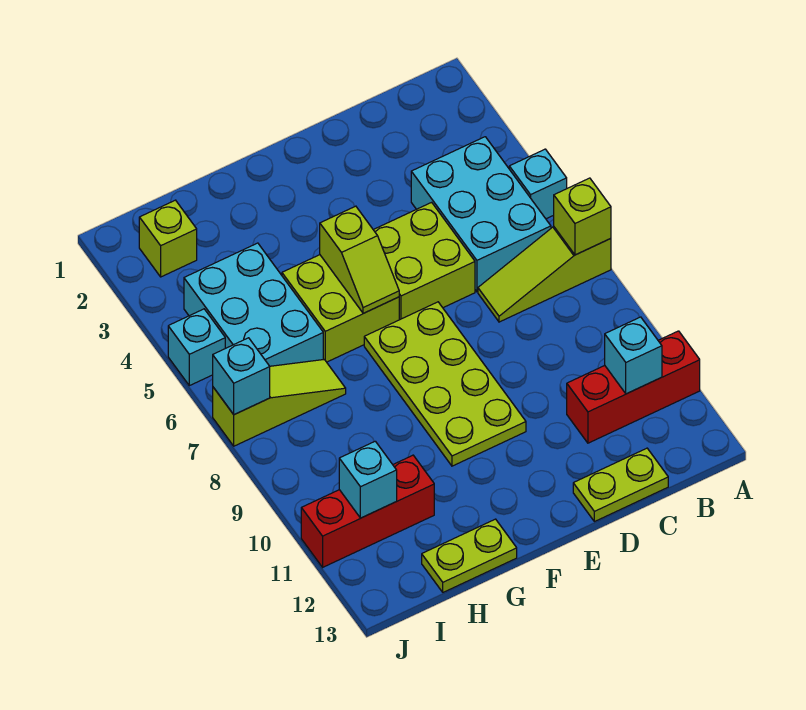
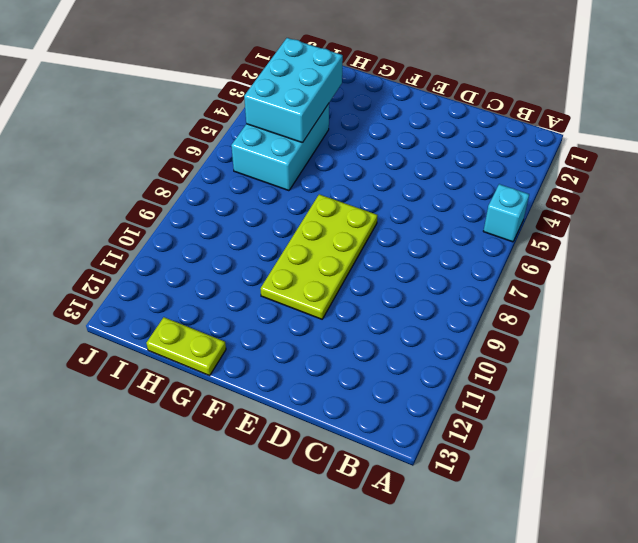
cyan 2x3 brick [244,38,343,143] -> cyan 2x3 brick moved to [411,137,551,292]
none -> lime 1x3 slope [478,227,611,322]
none -> red 1x3 brick [567,331,700,443]
none -> lime 1x2 plate [573,448,668,522]

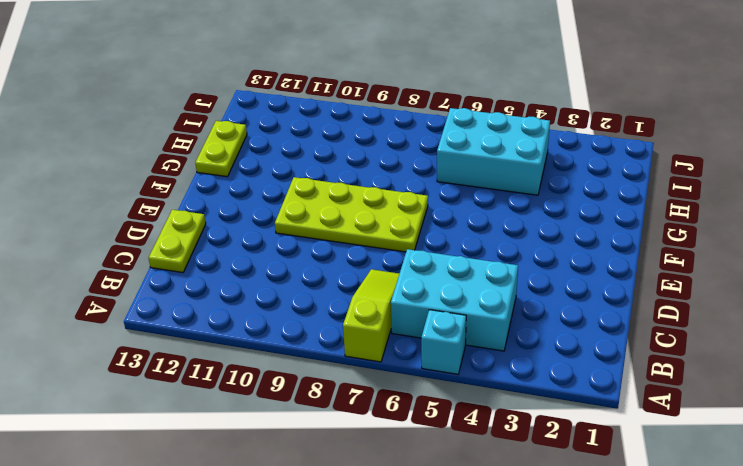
none -> red 1x3 brick [567,331,700,443]
none -> lime 2x2 brick [374,202,475,320]
none -> lime 2x2 brick [282,255,399,362]

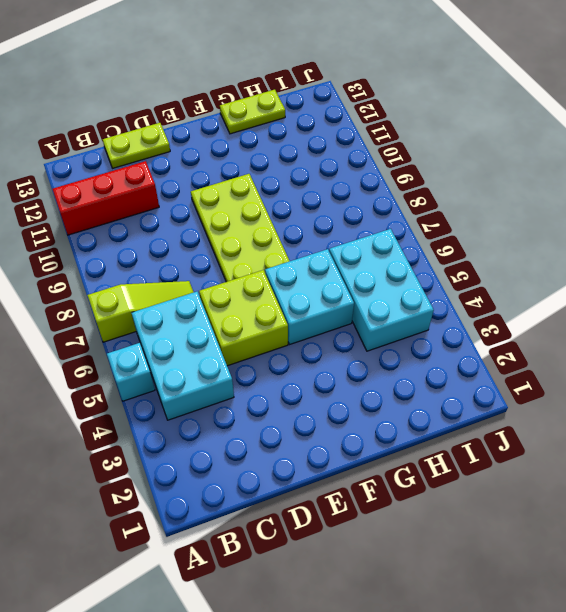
cyan 2x2 brick [265,249,354,345] -> lime 2x2 brick [282,255,399,362]
none -> lime 1x3 slope [213,360,346,446]
none -> red 1x3 brick [301,455,434,567]
none -> lime 1x1 brick [139,200,197,277]

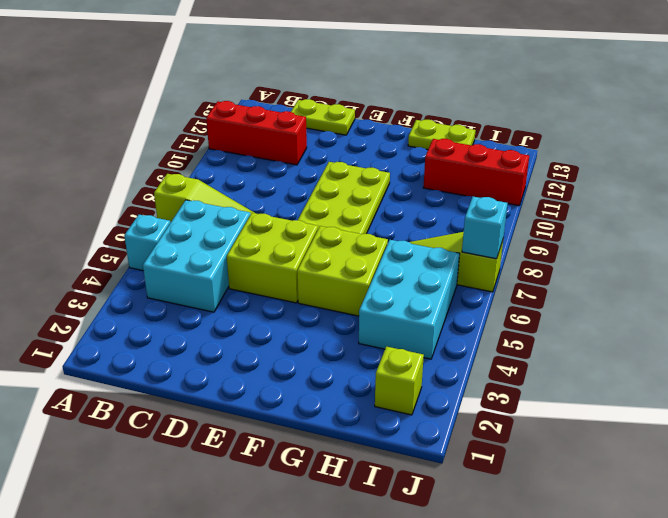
none -> cyan 1x1 brick [168,309,225,386]
none -> lime 1x1 brick [554,178,611,255]
none -> cyan 1x1 brick [605,317,662,394]

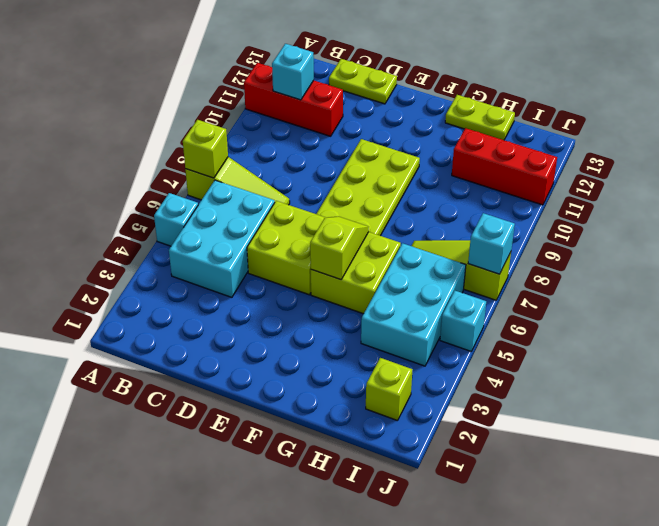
none -> cyan 1x1 brick [339,441,397,518]

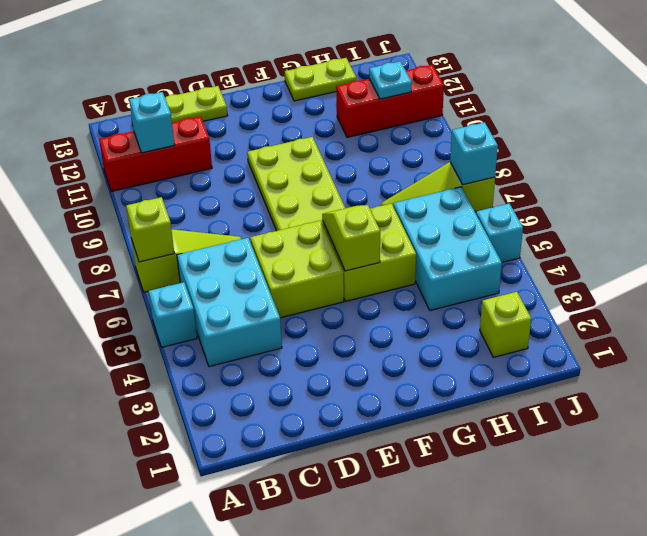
cyan 1x1 plate [369,61,412,99] -> cyan 1x1 brick [339,441,397,518]

